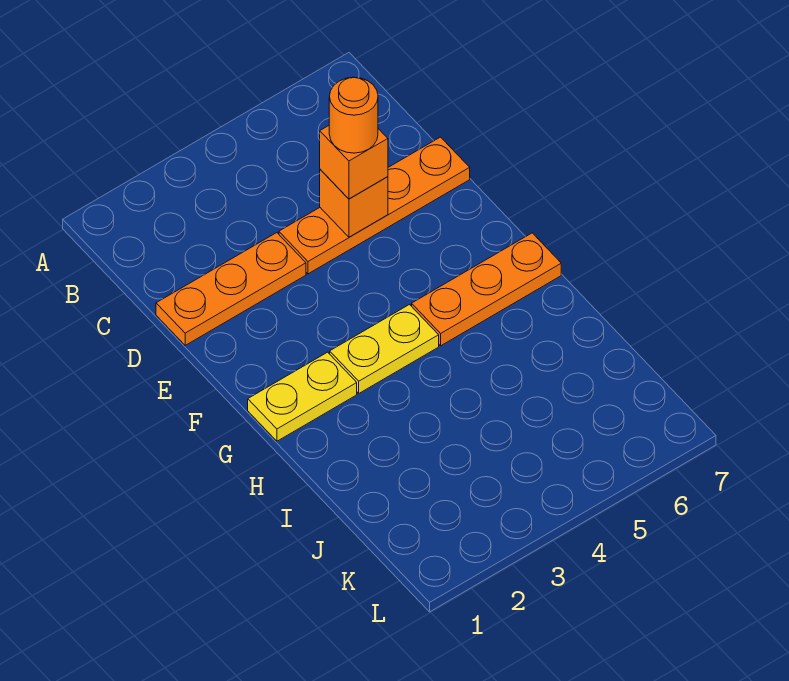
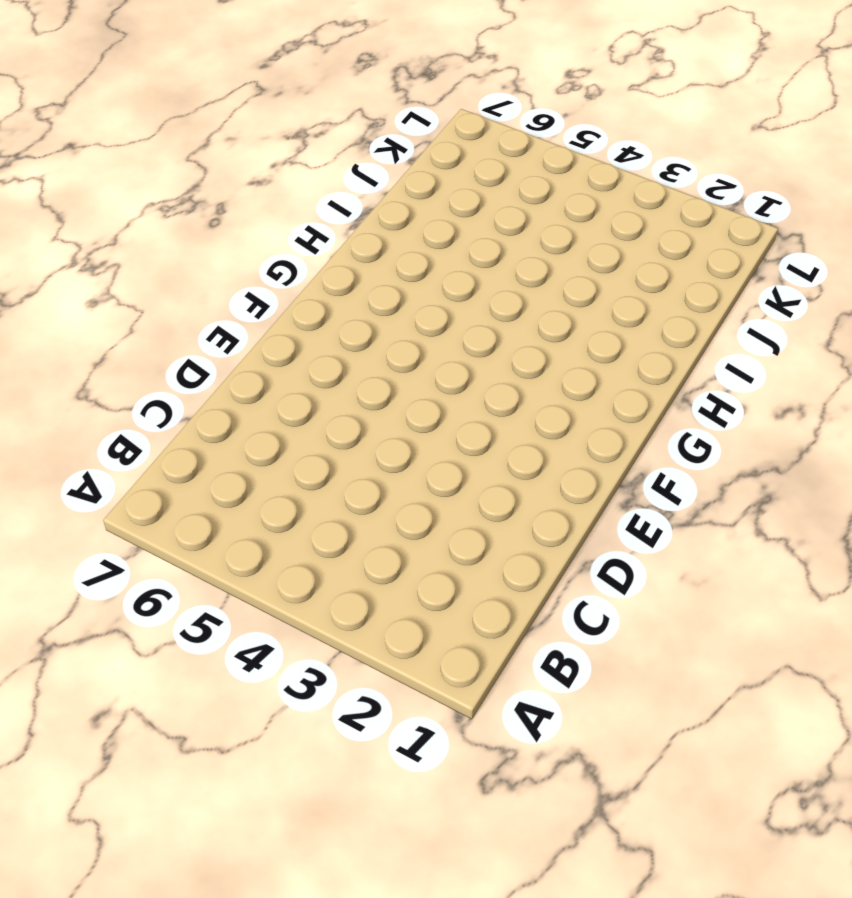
none -> orange 1x3 plate [156,233,306,345]
none -> orange 1x4 plate [279,137,470,274]

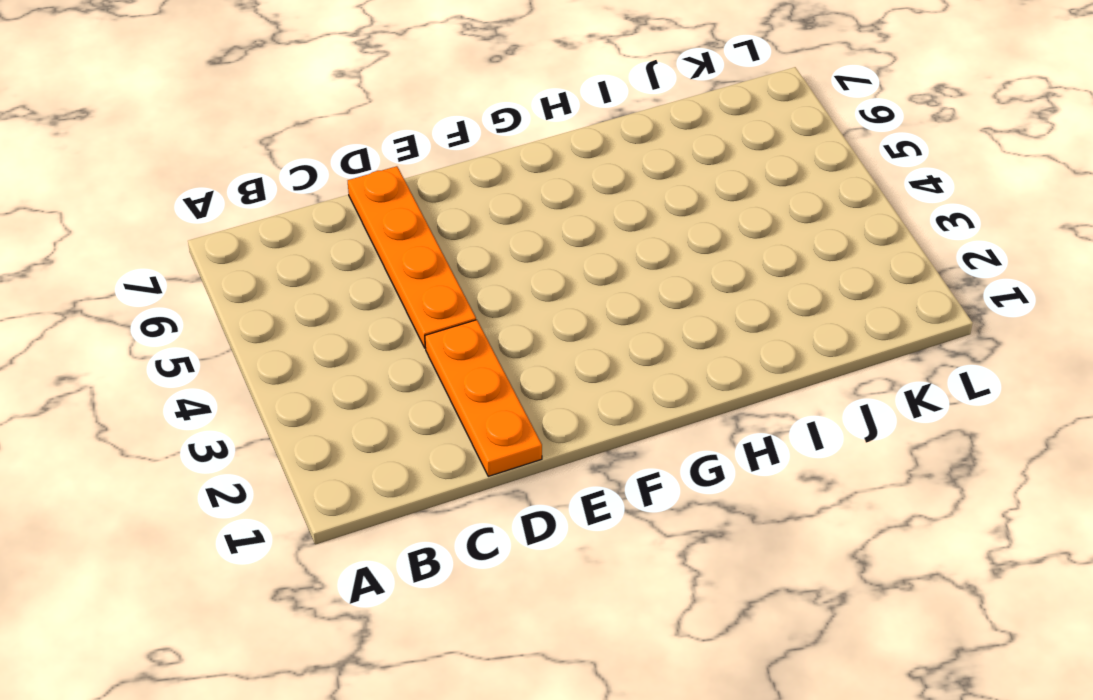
none -> yellow 1x2 plate [248,352,357,441]
none -> yellow 1x2 plate [330,305,439,393]

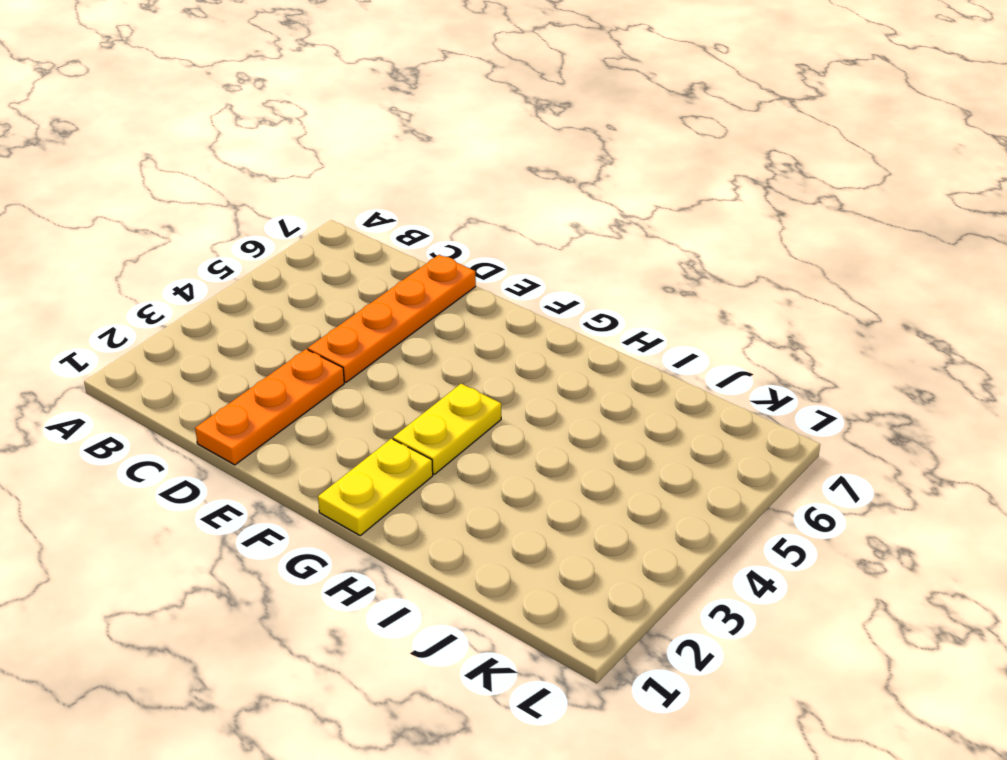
none -> orange 1x3 plate [412,233,561,346]
none -> orange 1x1 brick [320,169,388,237]

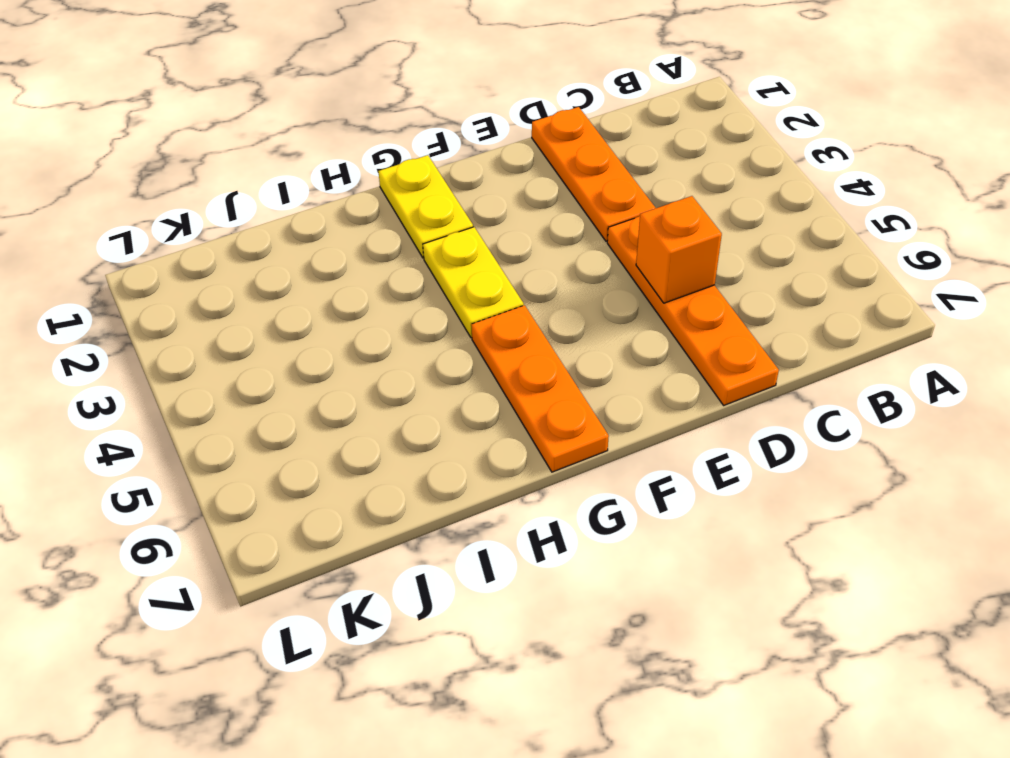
none -> orange 1x1 brick [320,126,388,199]
none -> orange 1x1 round brick [329,77,378,153]

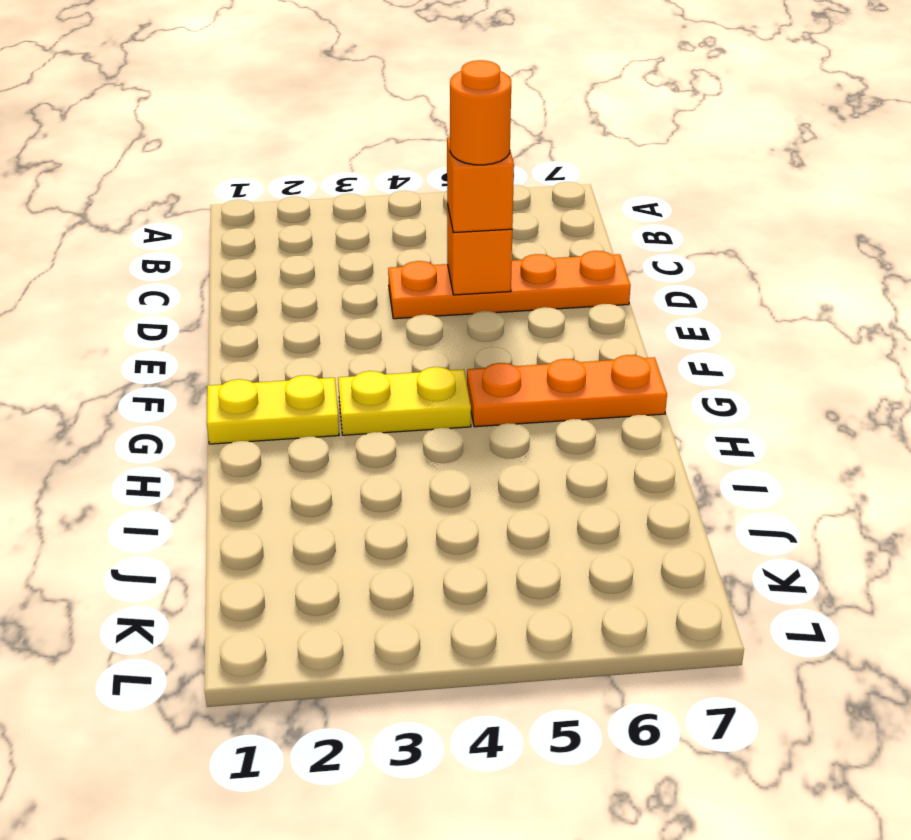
none -> orange 1x3 plate [156,233,306,345]

